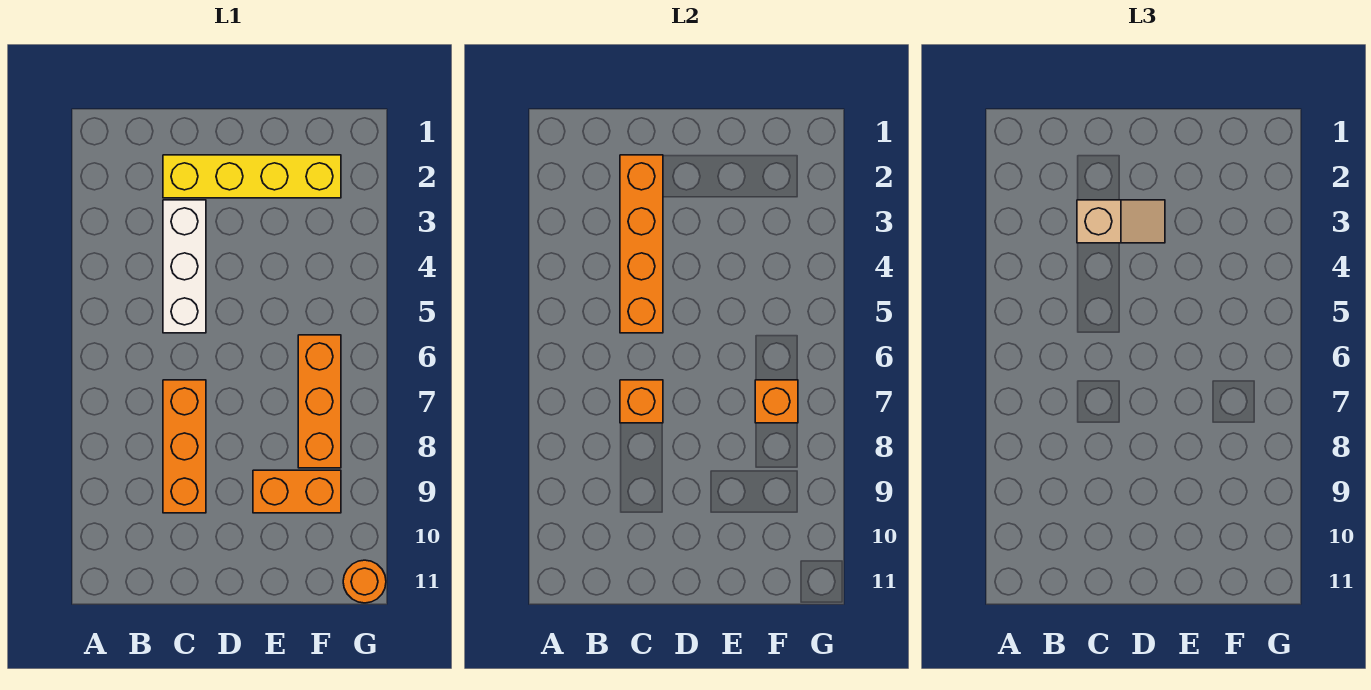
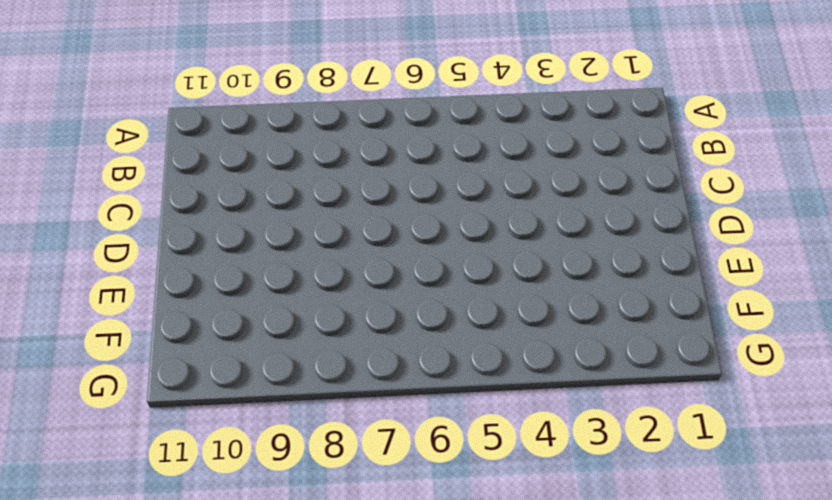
none -> yellow 1x4 brick [163,155,341,198]
none -> white 1x3 brick [163,200,206,333]

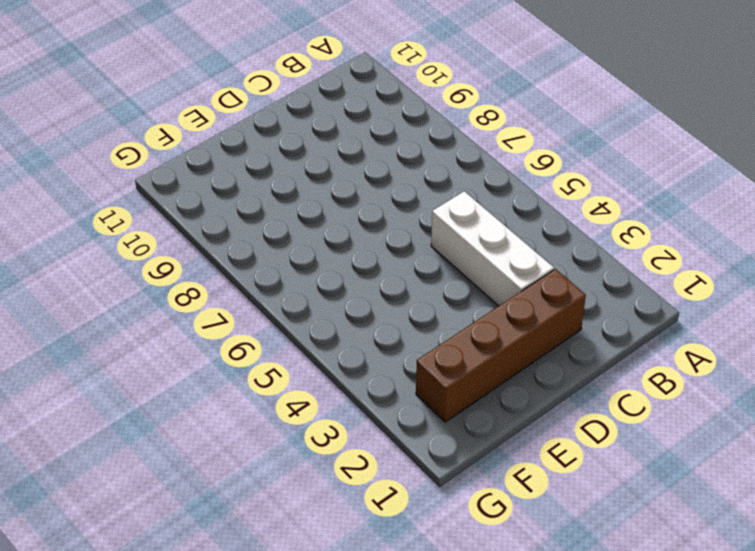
brown 1x4 brick [416,269,586,422] -> yellow 1x4 brick [163,155,341,198]
none -> orange 1x3 brick [163,380,206,513]
none -> orange 1x2 brick [253,470,341,513]

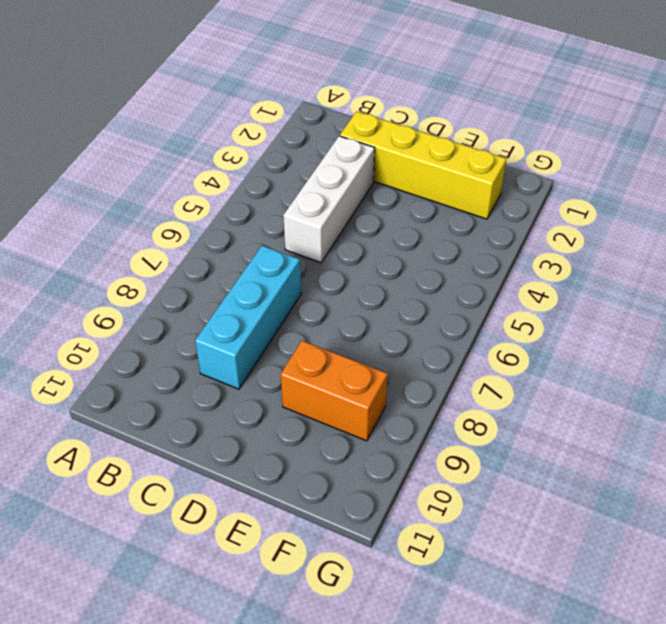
cyan 1x3 brick [195,246,301,389] -> orange 1x3 brick [163,380,206,513]
none -> orange 1x3 brick [298,335,341,468]
none -> orange 1x1 round brick [343,560,386,603]

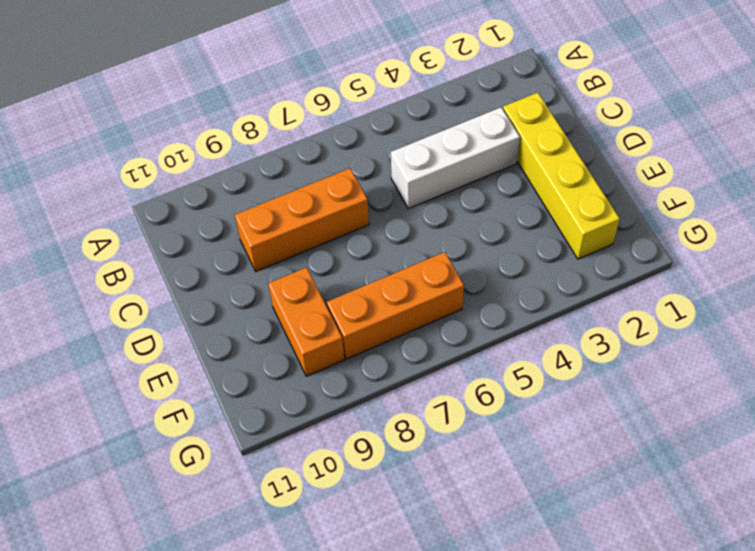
none -> orange 1x1 round brick [343,560,386,603]
none -> orange 1x4 brick [620,155,663,333]

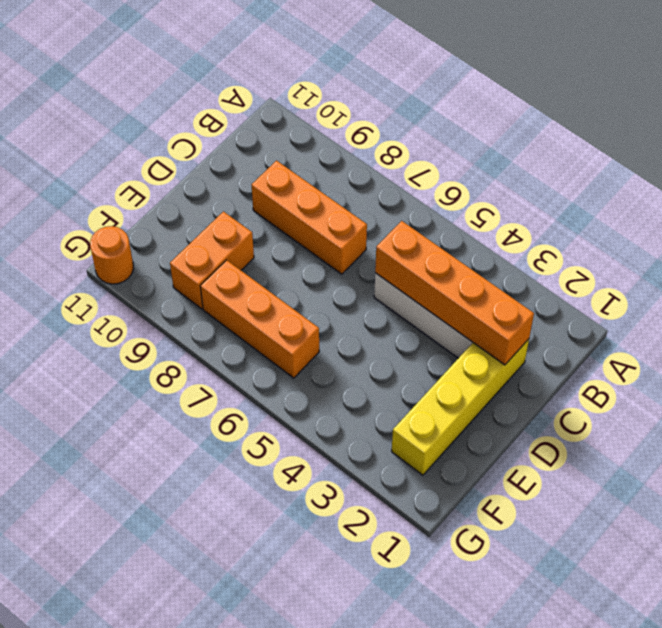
none -> orange 1x1 brick [620,380,663,423]
none -> orange 1x1 brick [755,380,798,423]

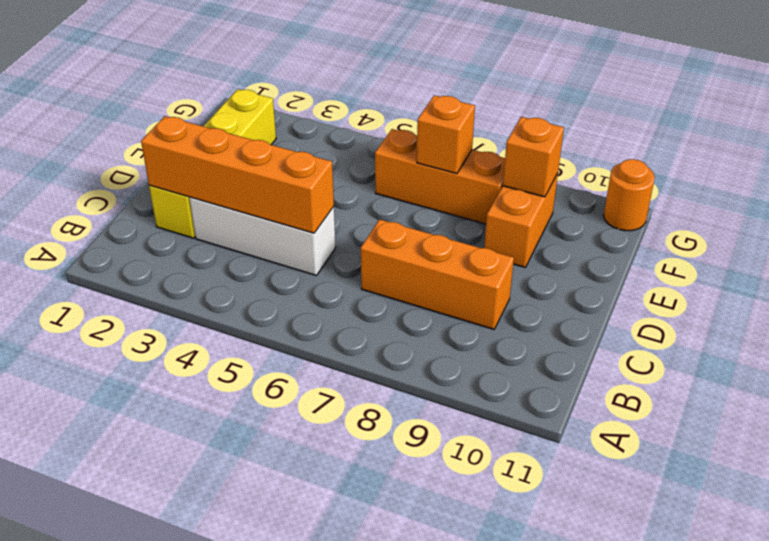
orange 1x1 brick [503,117,564,197] -> orange 1x1 brick moved to [620,380,663,423]
none -> tan 1x2 slope [1077,200,1165,243]

